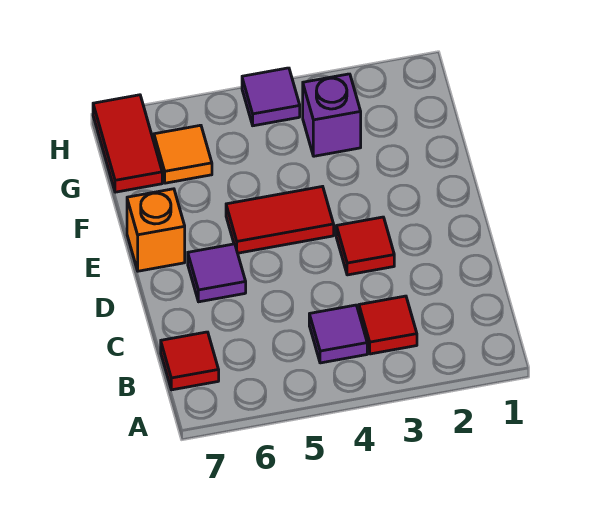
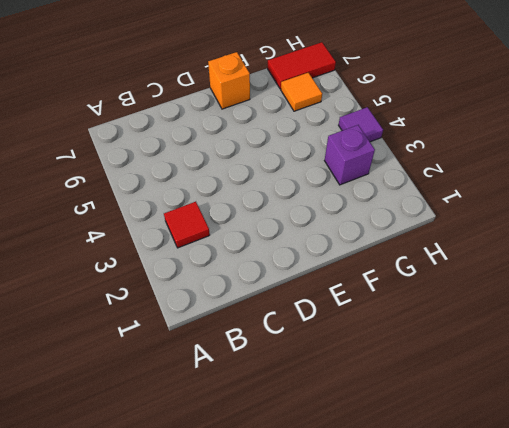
none -> purple 1x1 tile [309,305,367,363]
none -> red 1x1 tile [161,332,219,390]

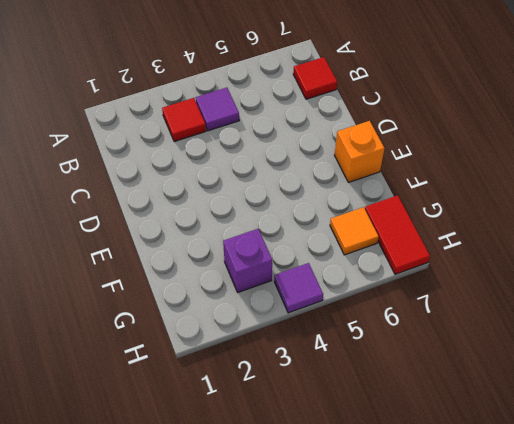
none -> red 1x1 tile [336,217,394,275]
none -> purple 1x1 tile [188,244,246,302]

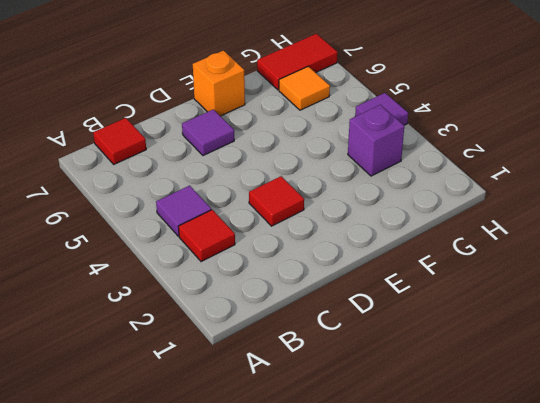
none -> red 1x2 tile [226,186,334,253]

